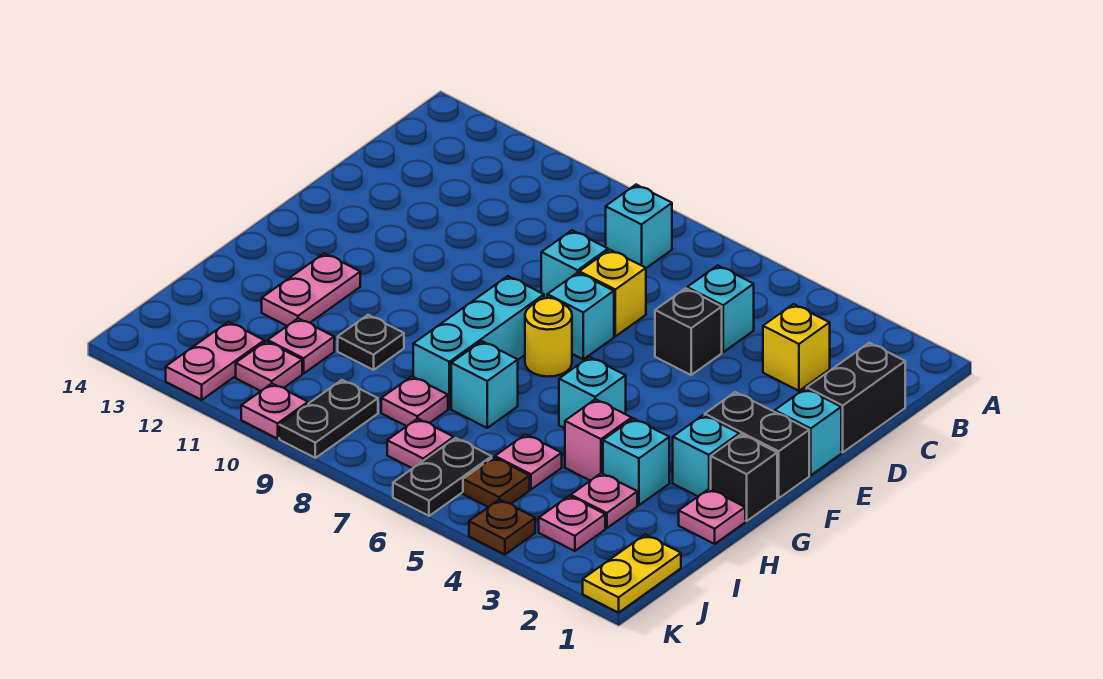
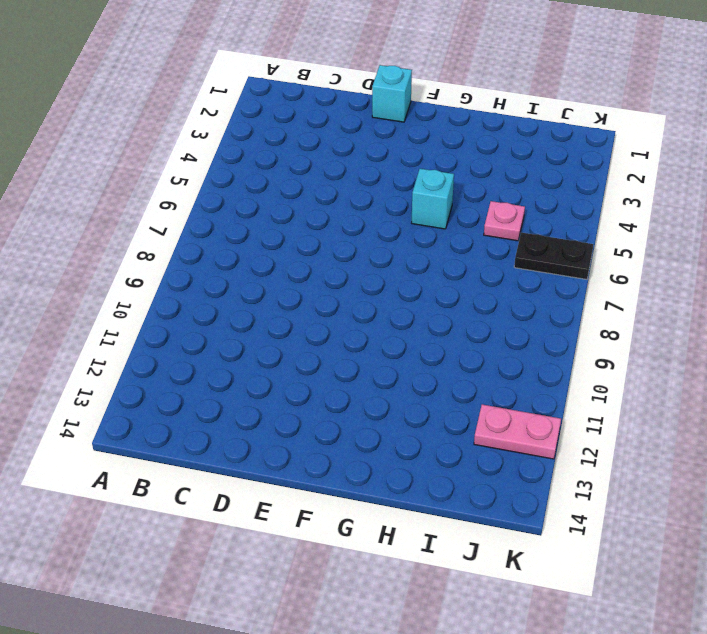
none -> cyan 1x1 brick [606,185,672,268]
none -> black 1x2 brick [807,343,905,452]
none -> yellow 1x1 brick [763,304,830,391]
none -> cyan 1x1 brick [687,265,754,352]

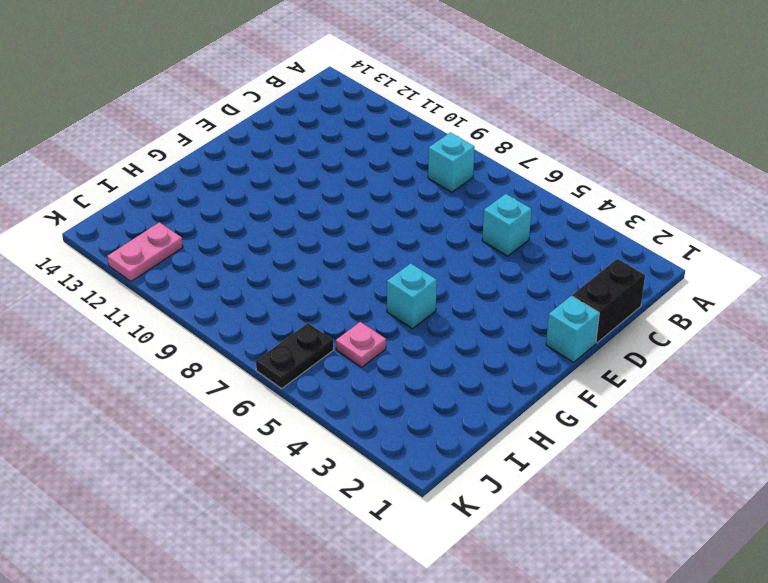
none -> yellow 1x1 brick [763,304,830,391]
none -> black 1x1 brick [655,288,722,375]
none -> yellow 1x1 brick [579,250,646,336]
none -> cyan 1x1 brick [541,230,608,298]

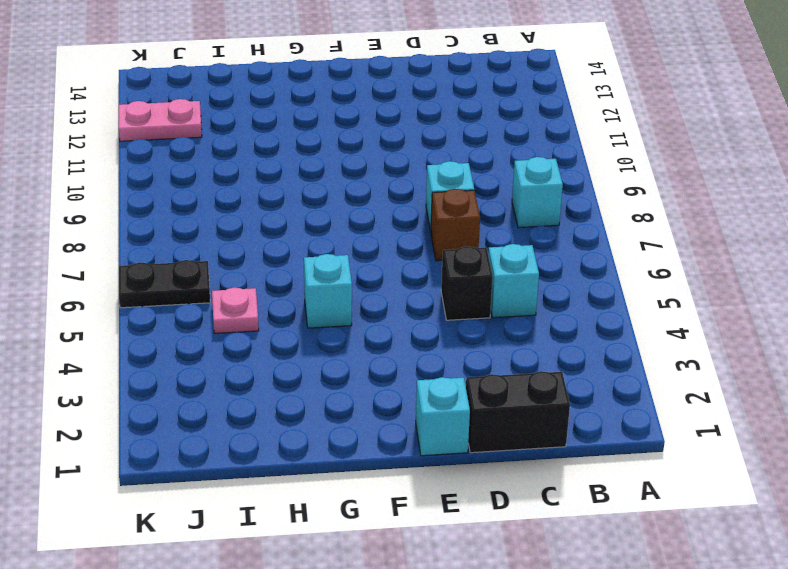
brown 1x1 brick [431,189,480,261] -> yellow 1x1 brick [579,250,646,336]
none -> yellow 1x1 brick [763,304,830,391]
none -> cyan 1x1 brick [547,273,614,359]
none -> black 1x2 brick [705,392,809,498]
none -> yellow 1x1 round brick [525,298,572,377]

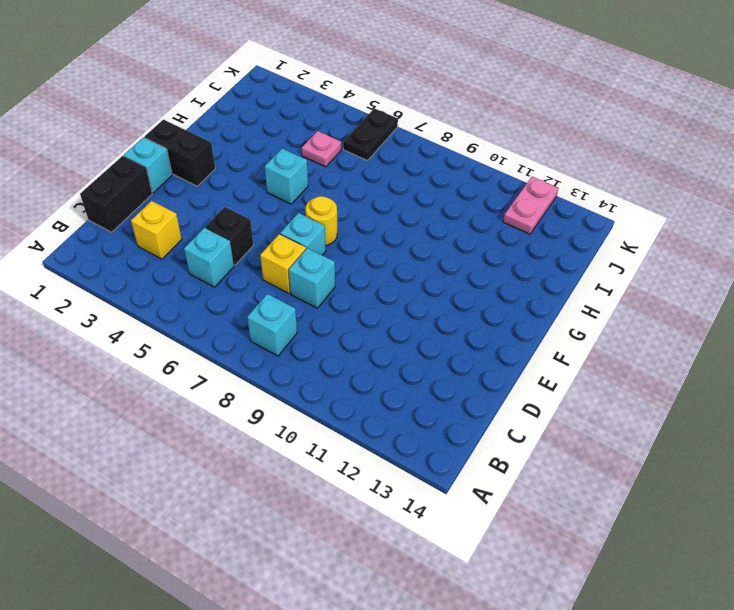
none -> cyan 1x3 brick [413,276,544,409]
none -> black 1x1 brick [711,434,777,521]
none -> cyan 1x1 brick [673,415,739,496]
none -> pink 1x2 plate [262,253,360,326]

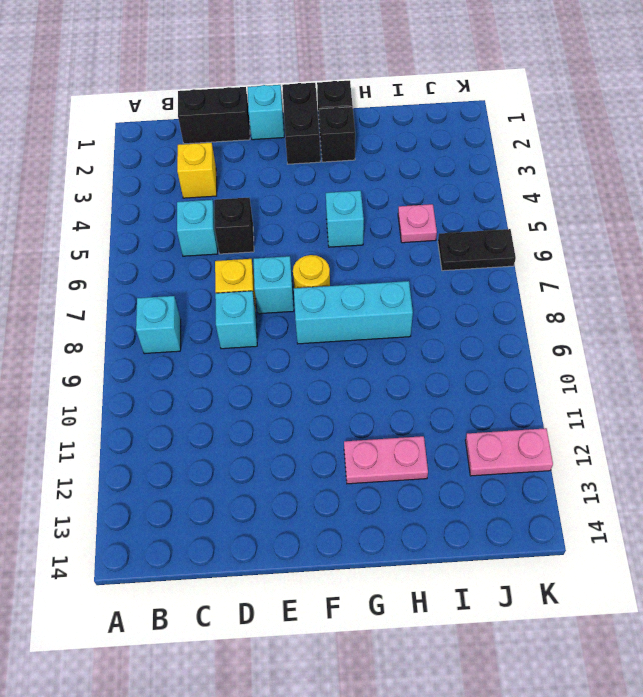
black 1x1 brick [319,107,355,162] -> cyan 1x1 brick [673,415,739,496]
none -> pink 1x1 plate [679,489,745,544]
none -> cyan 1x1 brick [603,418,669,505]
none -> pink 1x1 brick [565,399,632,481]
none -> cyan 1x1 brick [451,341,518,428]

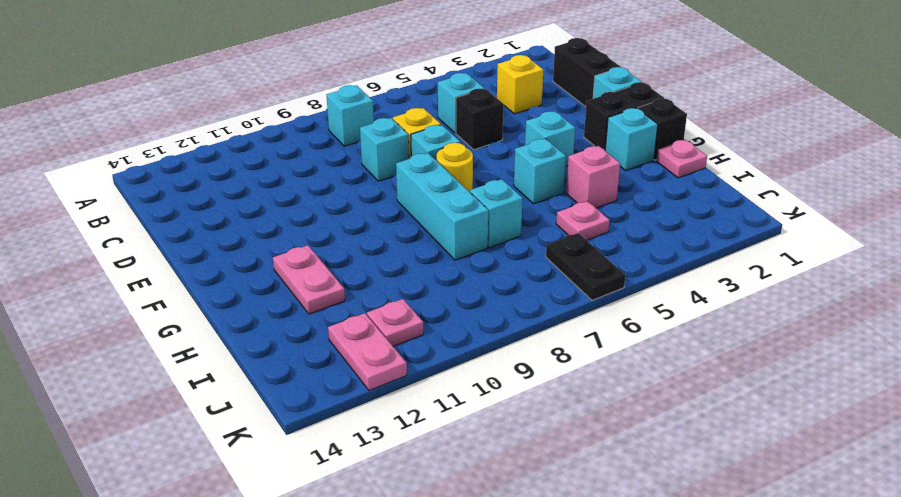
cyan 1x1 brick [525,111,575,167] -> cyan 1x1 brick moved to [603,418,669,505]
none -> black 1x1 plate [338,315,404,370]
none -> pink 1x1 plate [571,473,637,528]
none -> pink 1x1 plate [381,376,448,426]
none -> pink 1x1 plate [268,318,334,373]

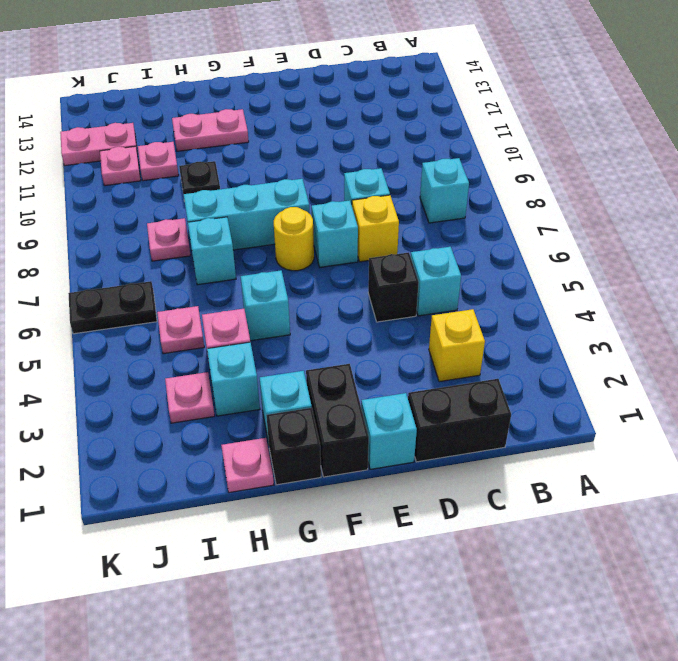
none -> yellow 1x2 plate [583,535,681,613]
none -> pink 1x1 plate [539,496,605,551]
none -> brown 1x1 plate [463,457,530,507]
none -> pink 1x1 plate [387,418,454,468]

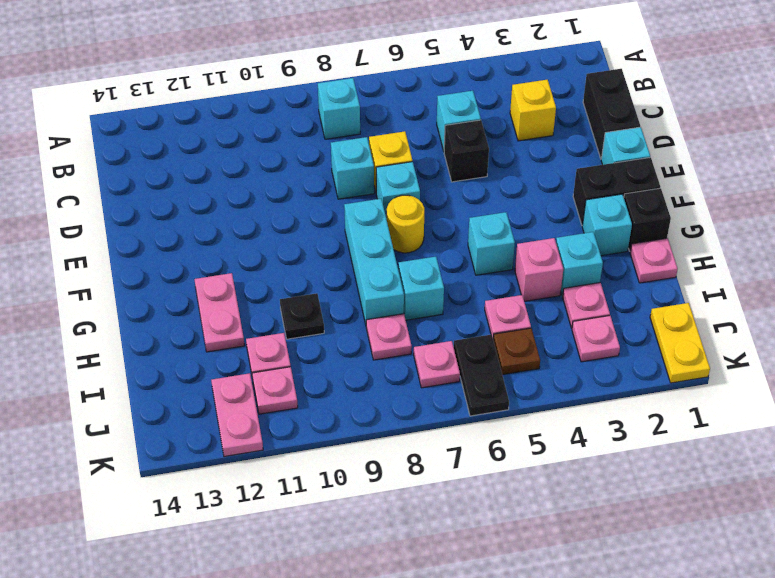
none -> black 1x2 plate [279,380,378,458]
none -> brown 1x1 plate [469,499,535,555]
none -> pink 1x1 plate [241,384,308,439]

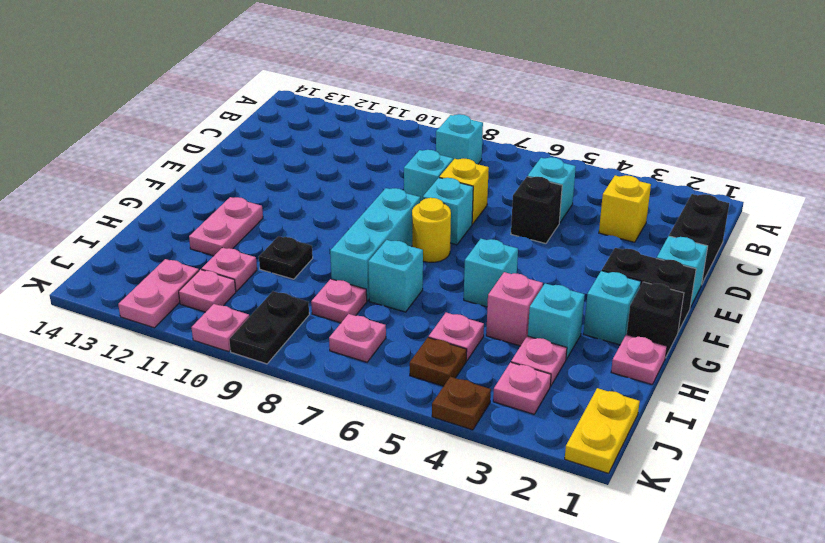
none -> black 1x2 plate [393,438,492,516]

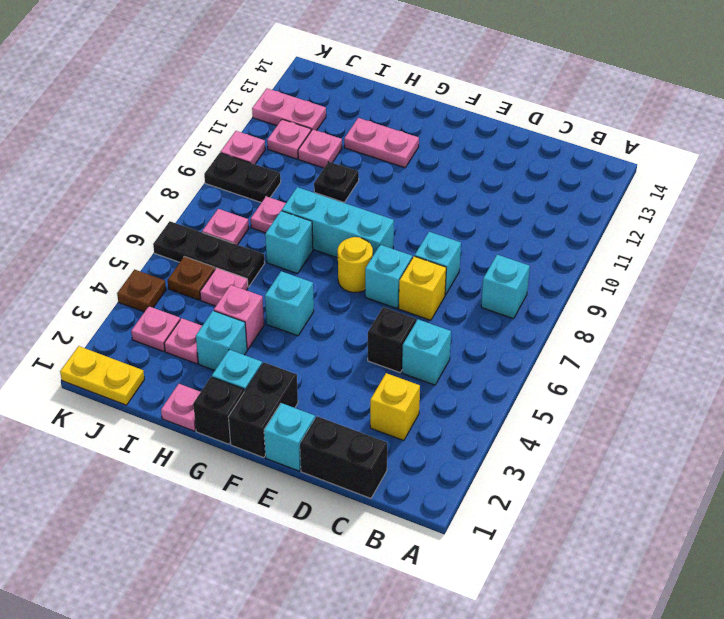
black 1x3 plate [153,221,265,287] -> black 1x2 plate [393,438,492,516]

